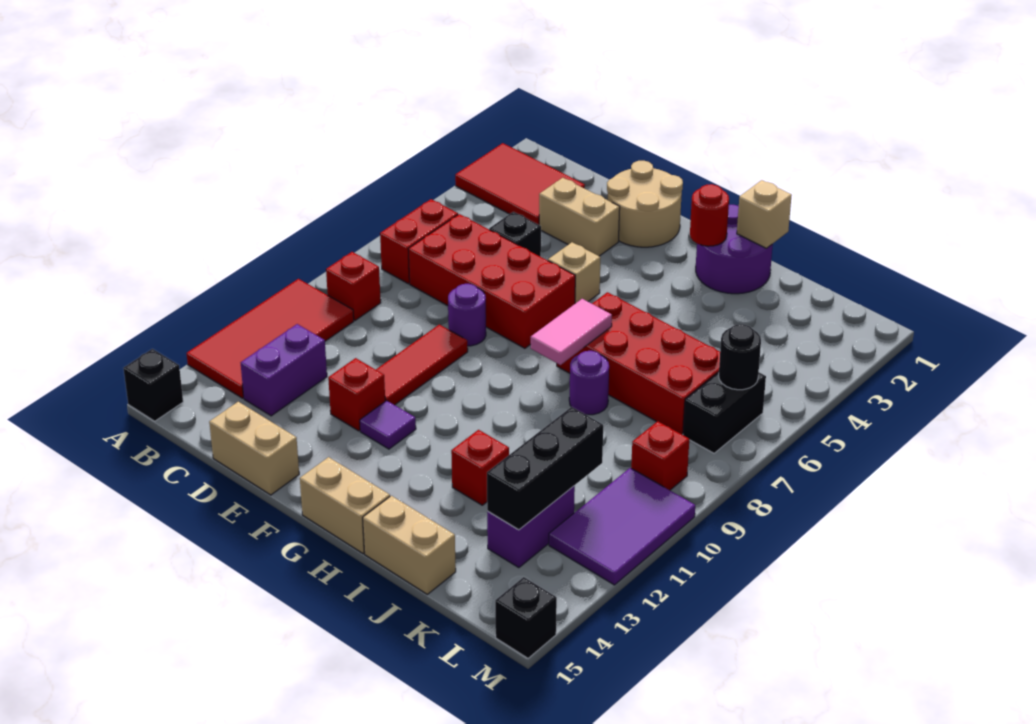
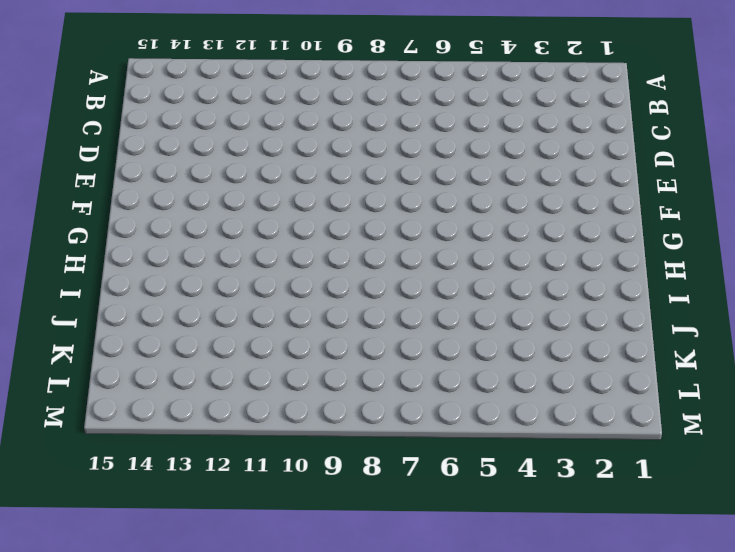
none -> red 2x3 tile [455,143,585,225]
none -> red 2x4 tile [187,279,354,398]
none -> black 1x1 brick [123,349,183,421]
none -> red 1x2 brick [380,199,458,284]

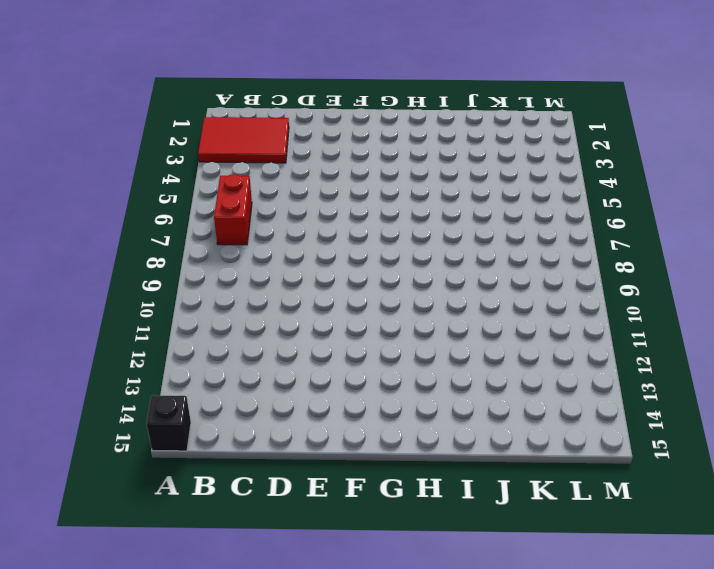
none -> red 2x4 tile [187,279,354,398]
none -> red 1x1 brick [326,252,381,320]
none -> red 2x4 brick [408,214,575,348]
none -> purple 1x2 brick [241,324,327,416]

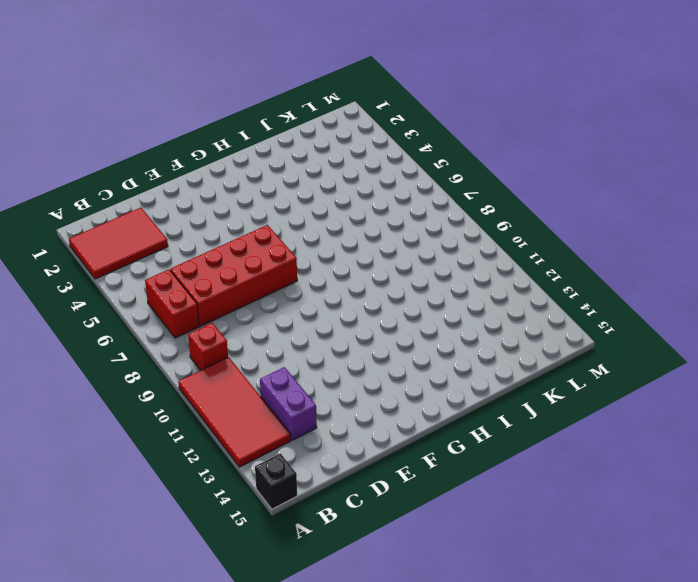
none -> tan 1x2 brick [539,178,620,256]
none -> black 1x1 brick [489,212,541,257]
none -> tan 1x2 brick [209,402,299,495]
none -> tan 2x2 round brick [607,161,683,247]

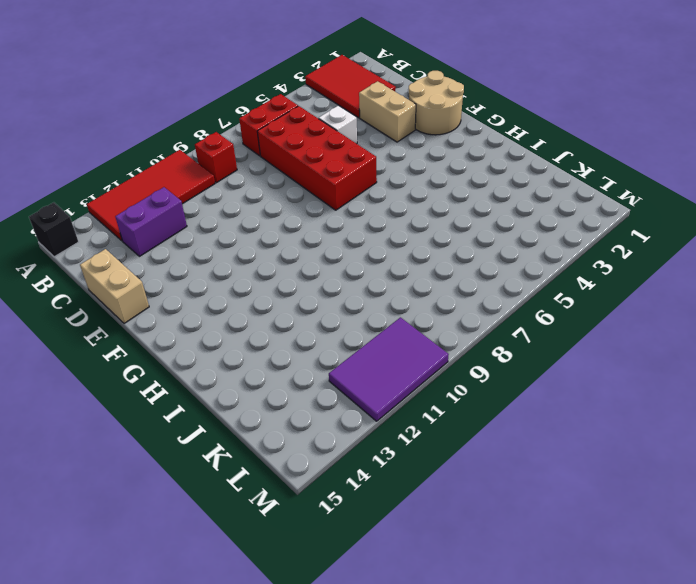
white 1x1 brick [319,106,357,144] -> black 1x1 brick [489,212,541,257]
none -> purple 1x1 round brick [448,284,486,346]
none -> red 1x3 tile [376,325,468,405]
none -> red 1x1 brick [328,358,385,431]
none -> tan 1x1 brick [548,242,600,303]

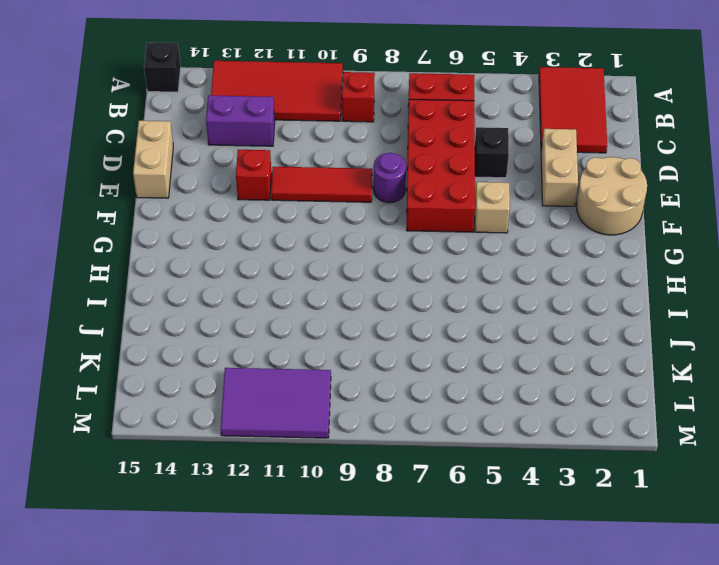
none -> purple 1x1 tile [360,401,416,449]
none -> tan 1x2 brick [300,457,390,554]
none -> purple 2x2 round brick [696,205,773,294]
none -> red 2x4 brick [557,292,720,434]

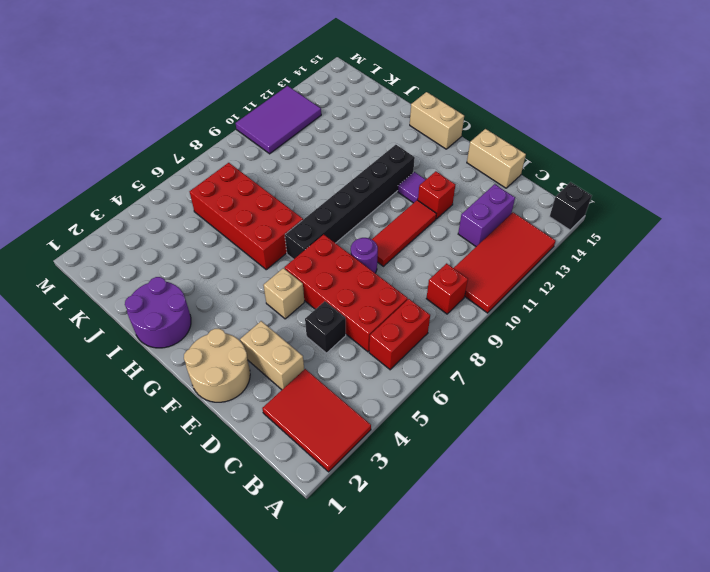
black 1x6 brick [285,145,415,259] -> none
none -> purple 1x1 round brick [569,351,609,415]
none -> red 1x1 brick [451,430,509,505]
none -> tan 1x2 brick [363,496,456,594]
none -> purple 1x2 brick [487,486,575,568]

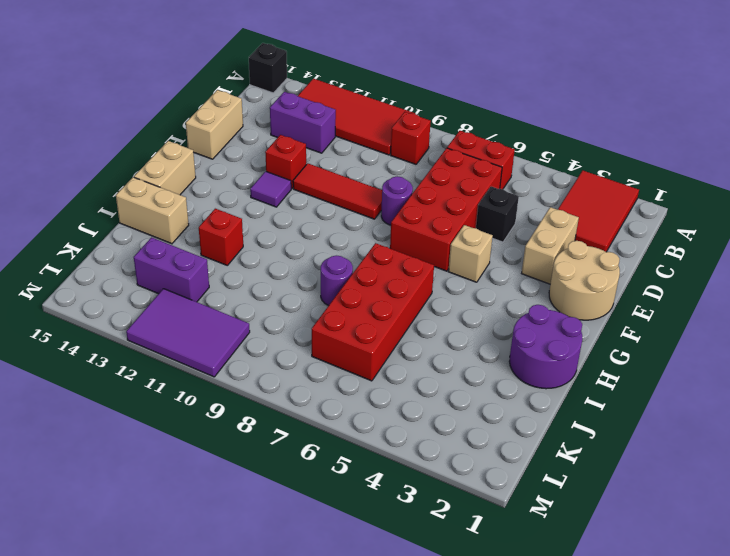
tan 1x2 brick [116,177,189,244] -> tan 1x2 brick turned to [363,496,456,594]
none -> black 1x2 brick [683,372,766,453]
none -> red 1x1 brick [631,421,689,490]
none -> black 1x1 brick [495,577,557,658]
none -> red 1x1 round brick [690,184,729,246]

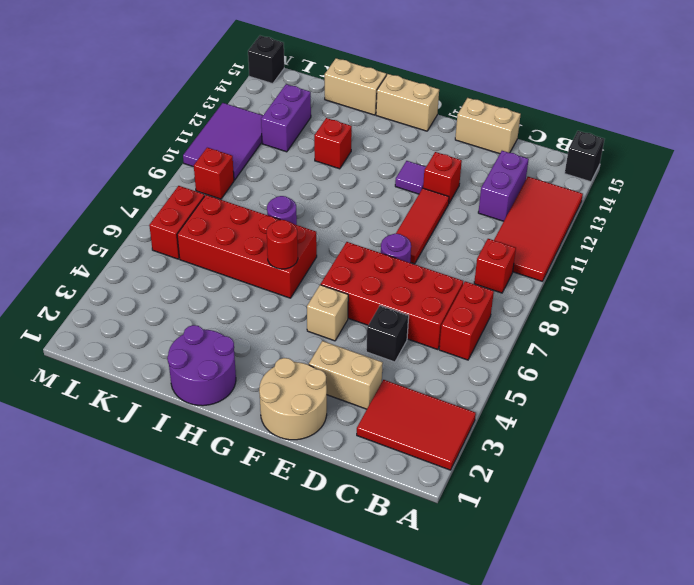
red 1x1 round brick [267,220,298,269] -> red 1x1 round brick moved to [690,184,729,246]
red 1x2 brick [149,186,205,259] -> black 1x2 brick [683,372,766,453]
none -> pink 1x2 tile [531,299,612,365]
none -> tan 1x1 brick [737,180,792,248]
none -> black 1x3 brick [487,407,603,530]
none -> black 1x1 round brick [719,324,761,390]

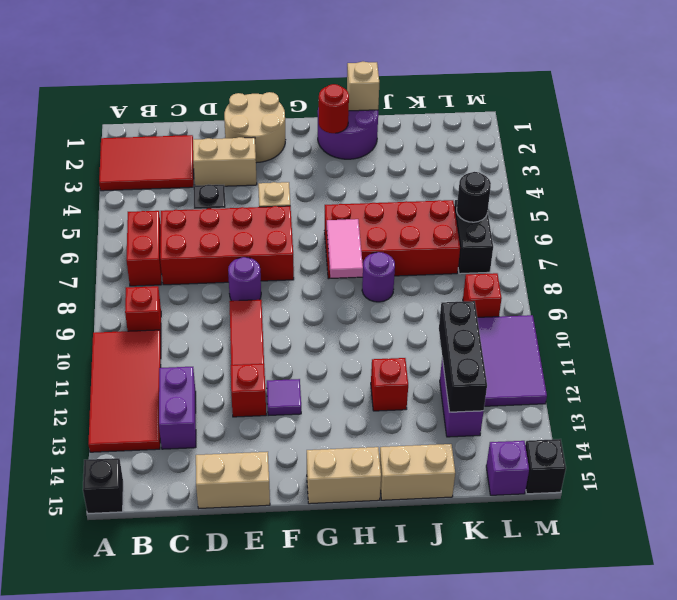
purple 1x1 brick [486,441,529,495] -> none

